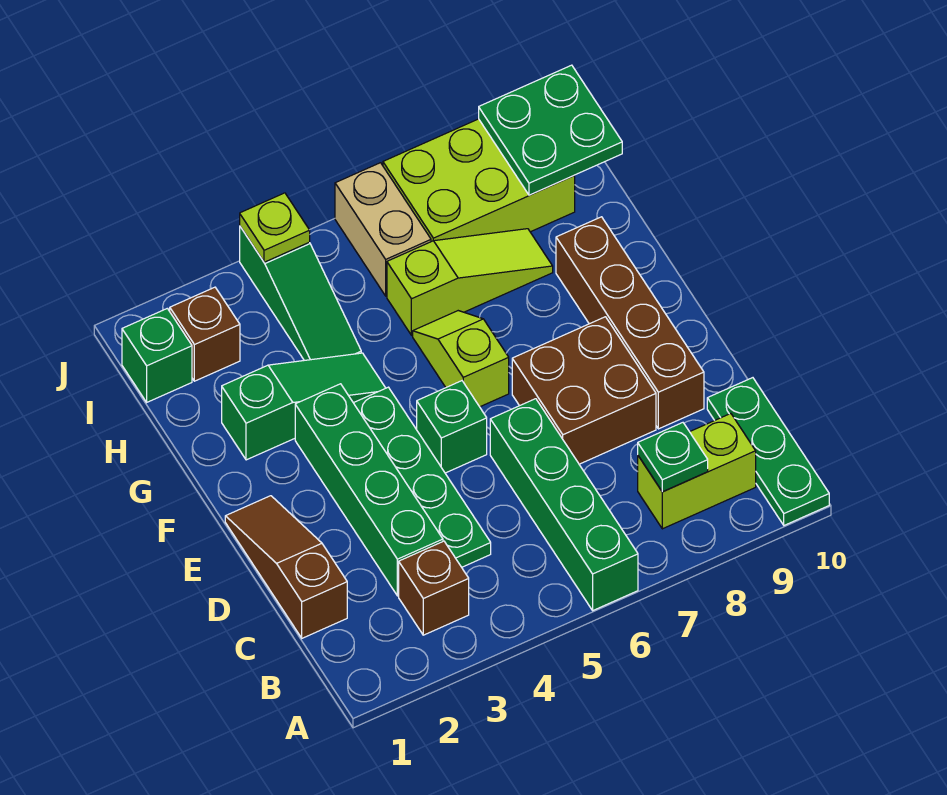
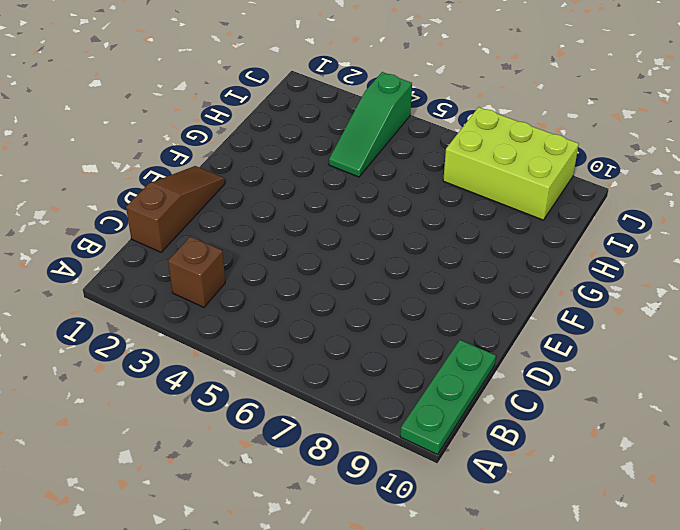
none -> green 1x4 brick [490,399,638,610]
none -> lime 1x2 brick [638,414,756,529]
none -> green 1x4 brick [295,384,443,596]

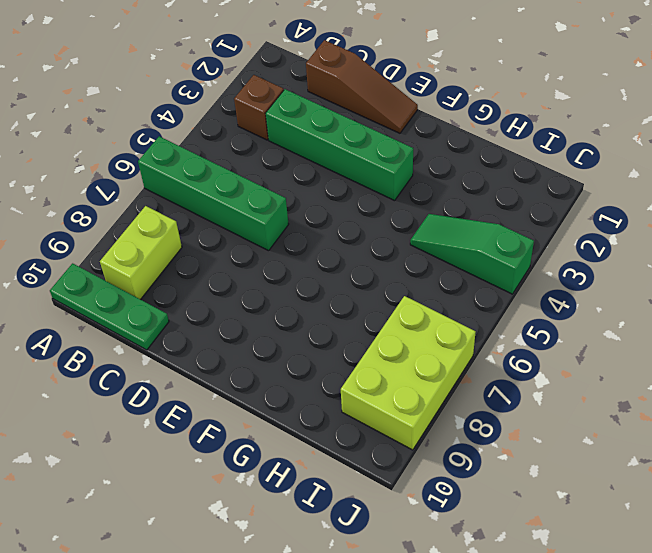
none -> green 1x4 plate [354,387,491,567]
none -> brown 2x2 brick [512,317,656,464]
none -> brown 1x4 brick [556,217,704,429]

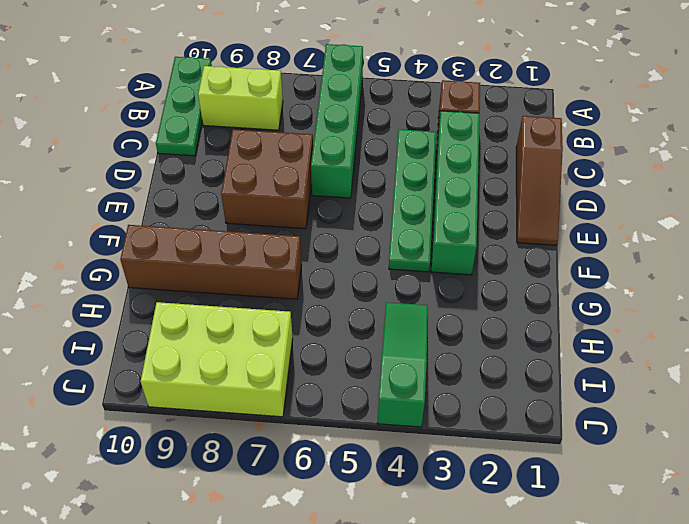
brown 1x4 brick [120,225,302,299] -> brown 1x4 brick turned to [556,217,704,429]
none -> green 1x1 brick [417,381,487,473]
none -> lime 1x2 slope [413,311,509,407]
none -> green 1x3 slope [222,353,385,460]

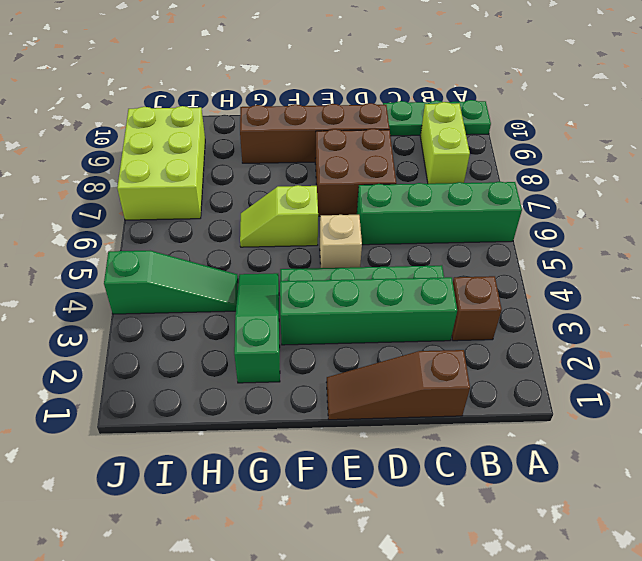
tan 1x1 brick [320,215,362,268] -> green 1x1 brick [417,381,487,473]
none -> lime 1x3 slope [387,229,553,335]
none -> green 1x1 brick [122,308,192,402]
none -> brown 1x1 brick [170,287,240,381]

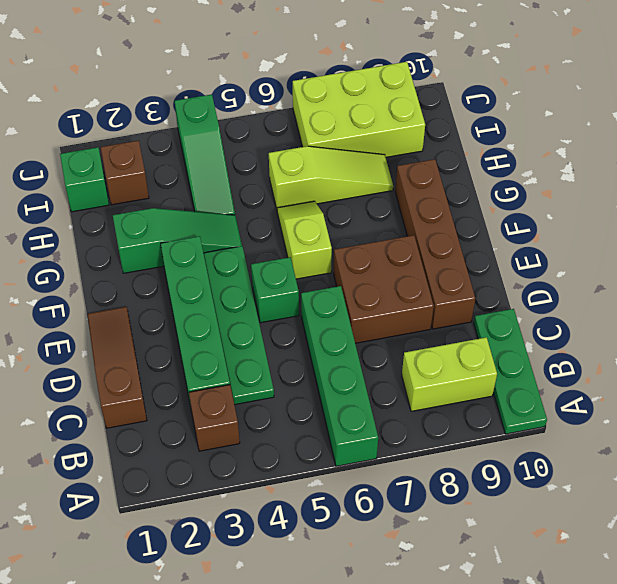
none -> tan 1x2 brick [335,163,431,296]
none -> green 1x1 plate [638,423,708,492]
none -> green 2x2 plate [479,65,622,195]

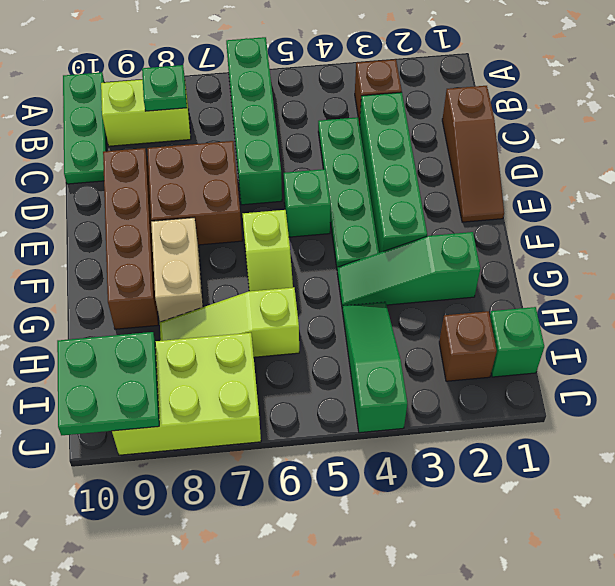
tan 1x2 brick [151,218,203,322] -> tan 1x2 brick moved to [335,163,431,296]
none -> lime 1x1 plate [240,193,310,262]

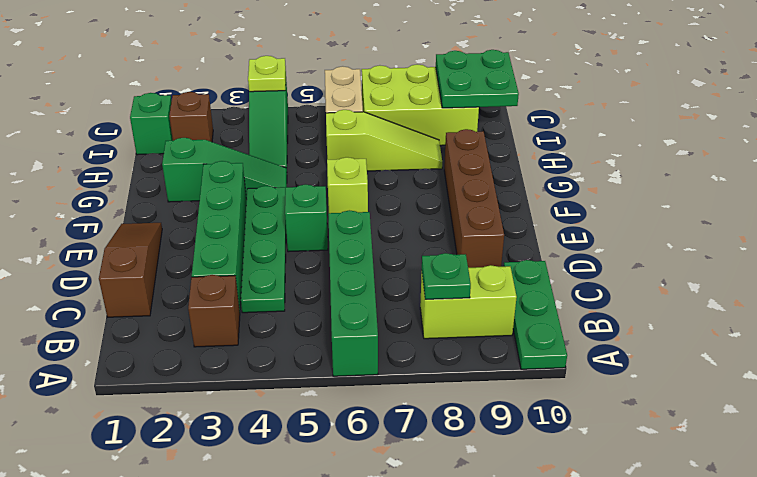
none -> brown 2x2 brick [512,317,656,464]

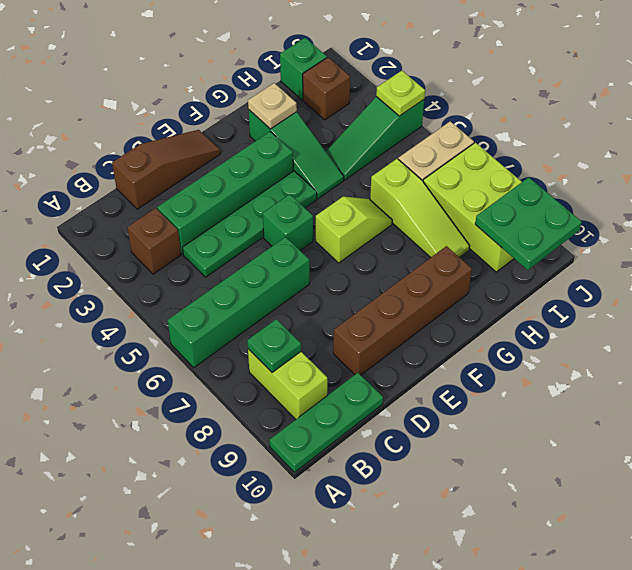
tan 1x1 plate [248,83,297,129] -> none
none -> brown 2x2 brick [512,317,656,464]

